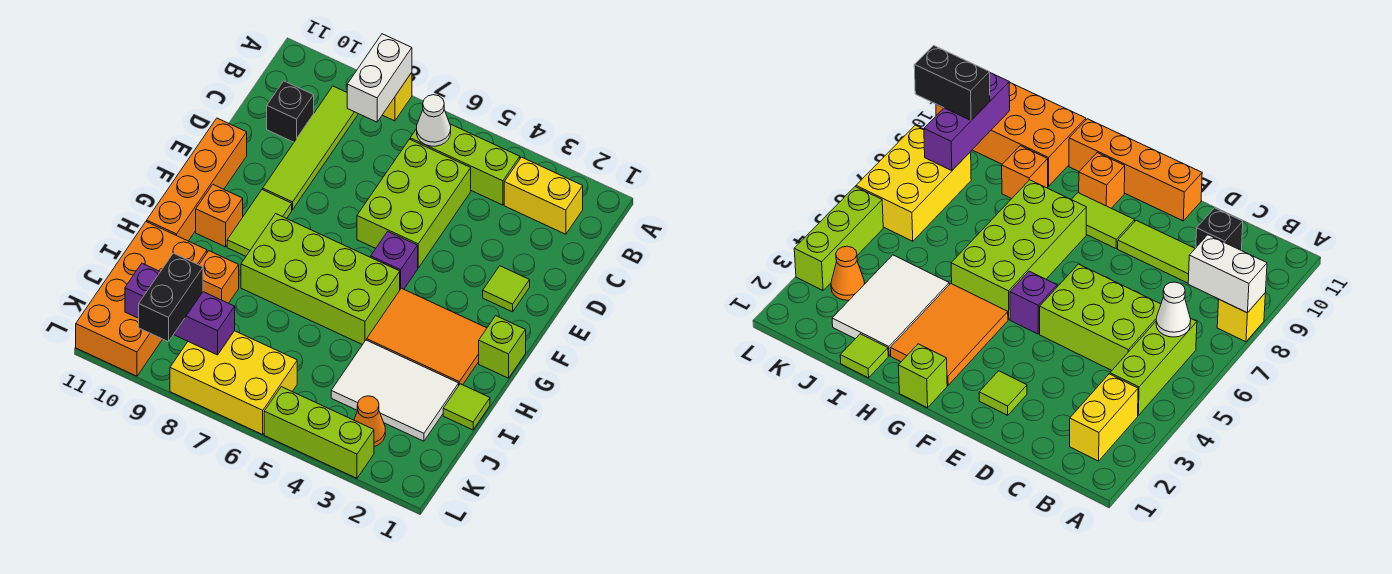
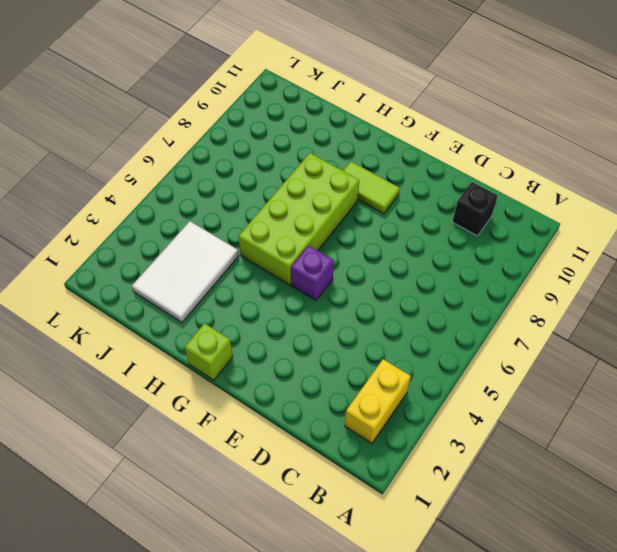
none -> yellow 1x1 brick [383,72,412,121]
none -> lime 1x3 brick [410,124,520,205]
none -> lime 1x4 tile [263,86,358,210]

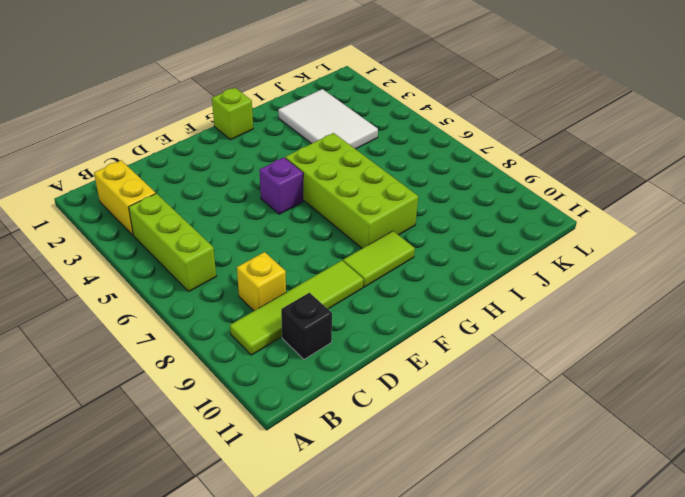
yellow 1x1 brick [237,252,286,311] -> yellow 1x1 brick moved to [383,72,412,121]
none -> lime 2x3 brick [357,139,471,268]
none -> lime 1x1 tile [483,266,530,312]
none -> orange 1x4 brick [147,118,247,241]

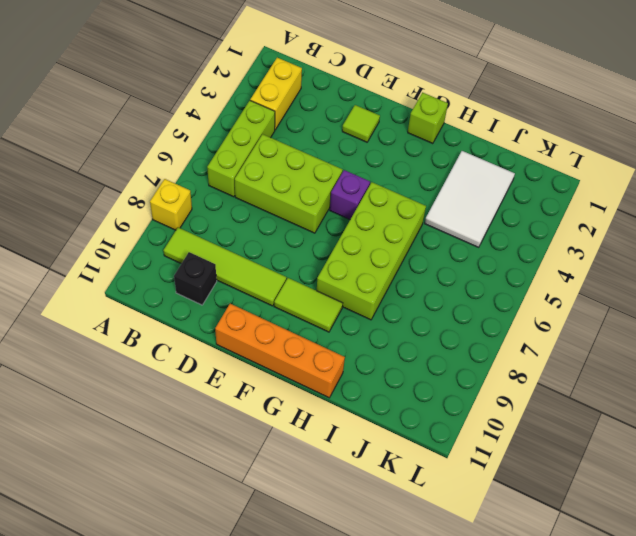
none -> orange 2x3 tile [367,288,487,385]
none -> orange 1x1 brick [196,185,243,247]
none -> lime 1x1 tile [443,384,490,430]

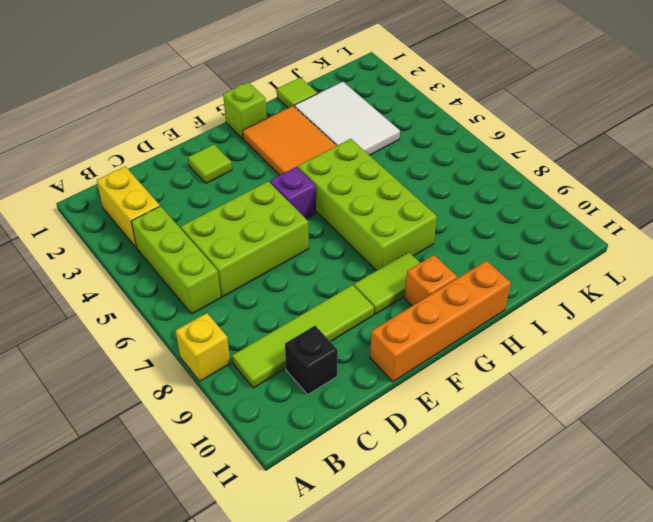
none -> orange 1x1 brick [199,251,239,303]
none -> orange 2x4 brick [76,222,207,376]
none -> orange 1x1 cone [354,396,385,447]

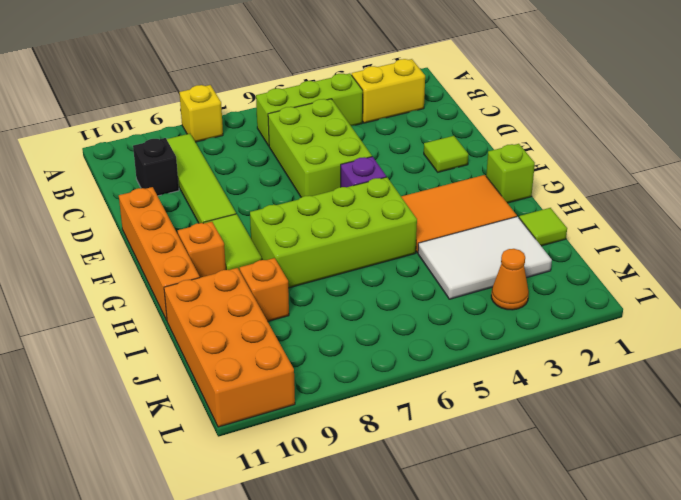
none -> yellow 2x3 brick [170,331,297,435]
none -> lime 1x3 brick [264,387,374,478]
none -> white 1x2 brick [347,34,412,122]

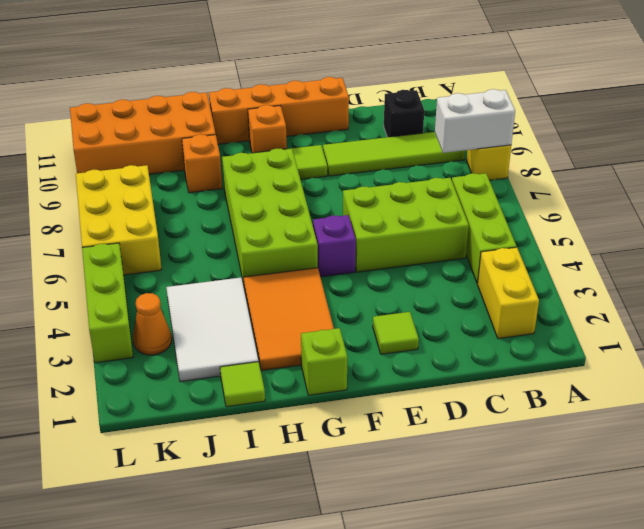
none -> white 1x1 cone [417,95,451,146]
none -> purple 1x3 brick [125,263,235,355]
none -> black 1x2 brick [139,253,203,342]

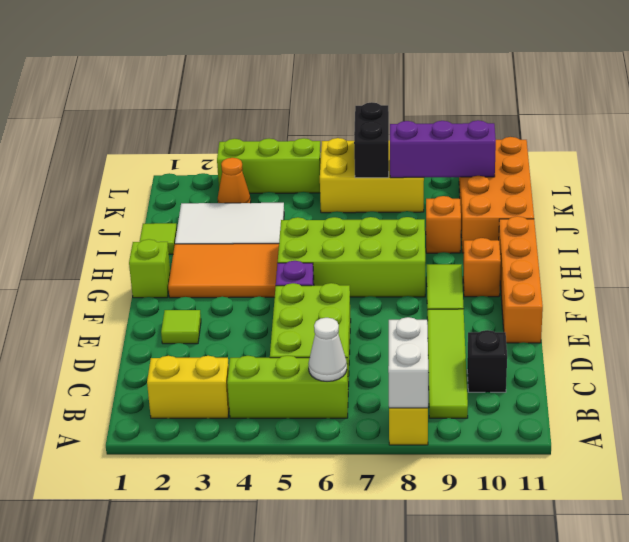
black 1x2 brick [354,102,389,178] -> black 1x2 brick moved to [139,253,203,342]

